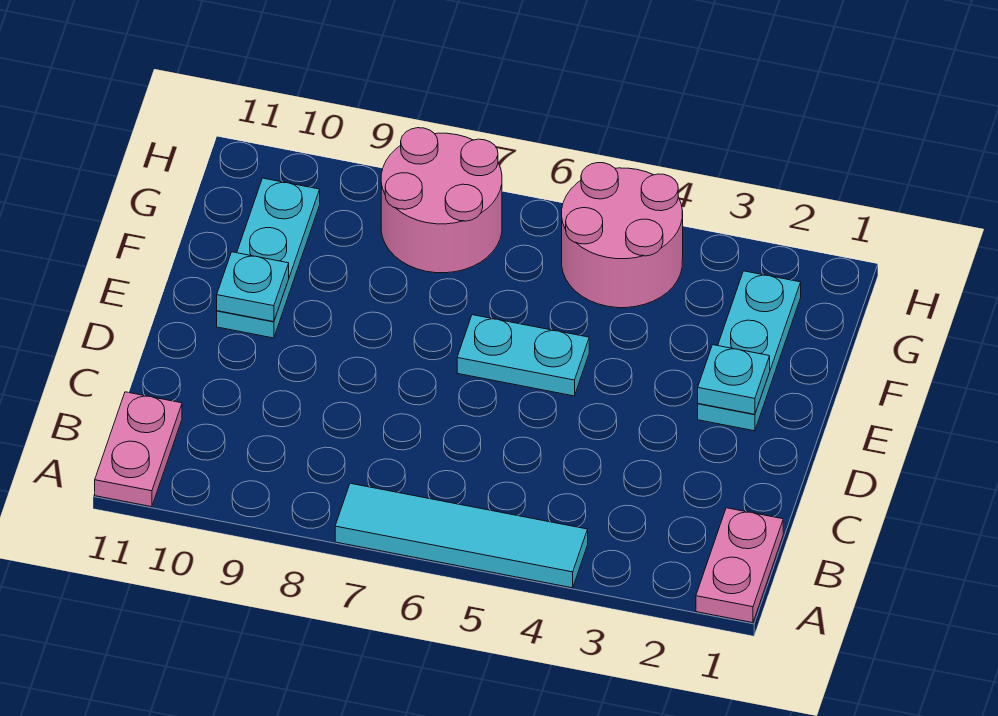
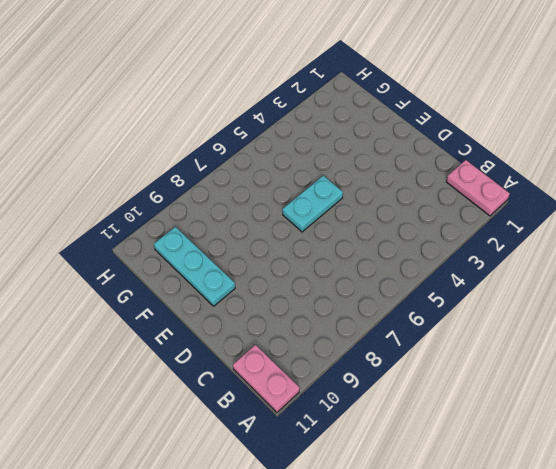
none -> cyan 1x4 tile [335,483,588,588]
none -> cyan 1x3 plate [698,271,801,431]

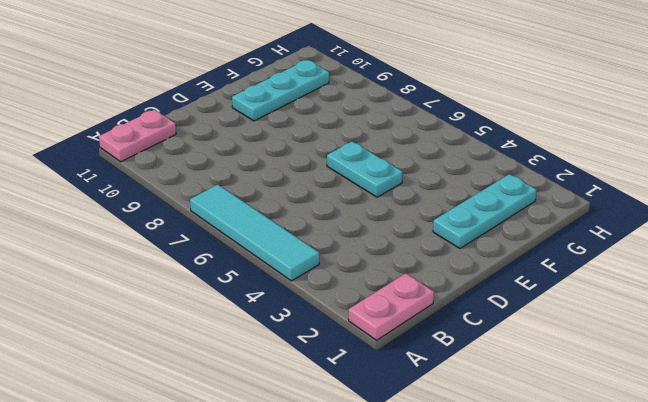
none -> pink 2x2 round brick [562,163,683,308]
none -> pink 2x2 round brick [381,128,502,273]

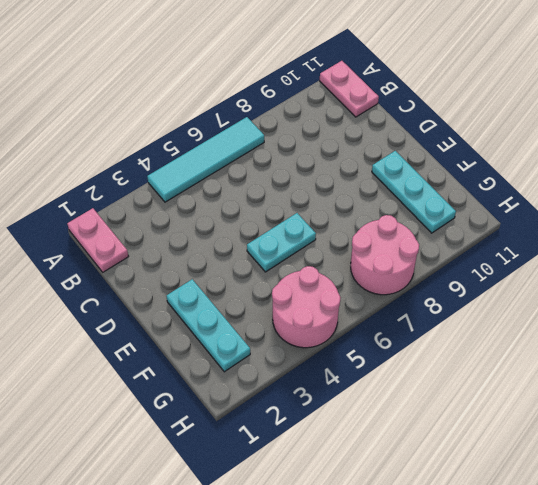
none -> cyan 1x1 plate [698,345,770,414]
none -> cyan 1x1 plate [217,252,289,322]

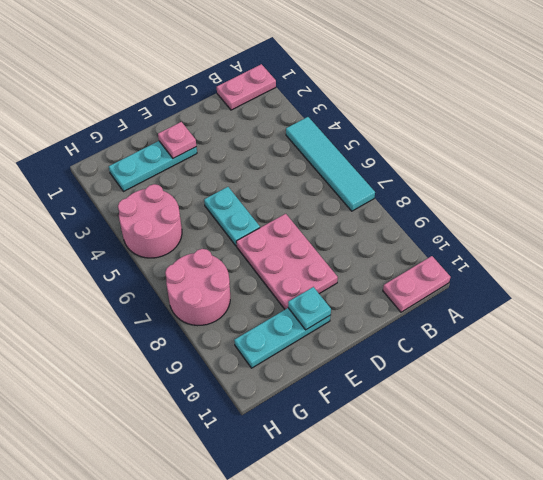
pink 2x3 plate [236,214,338,309] -> none
pink 1x1 plate [158,122,196,158] -> cyan 1x1 plate [698,345,770,414]

